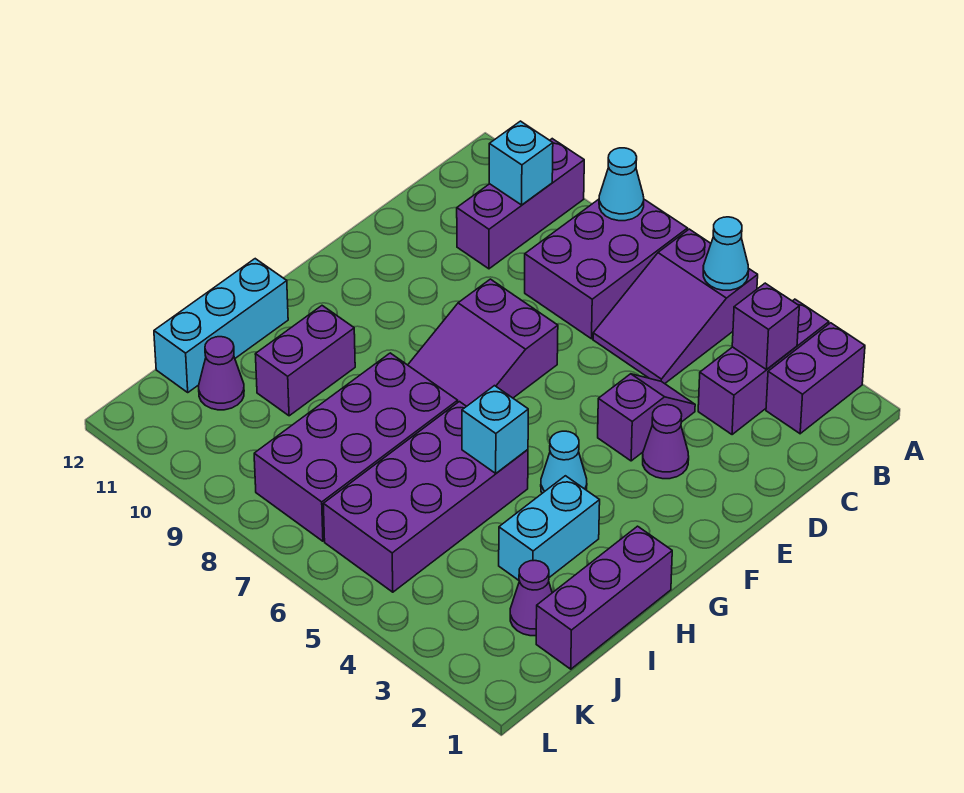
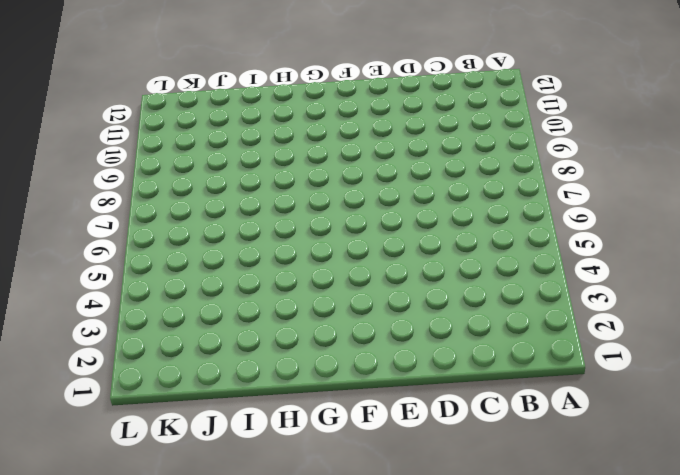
none -> purple 1x2 brick [766,323,865,434]
none -> purple 1x3 brick [698,299,829,435]
none -> purple 2x3 slope [593,229,758,384]

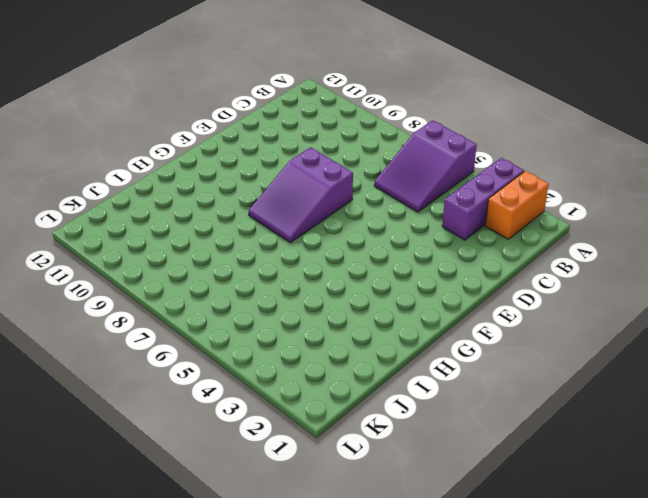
orange 1x2 brick [485,171,549,239] -> purple 1x2 brick [766,323,865,434]
none -> purple 2x3 brick [525,199,688,339]
none -> purple 1x3 brick [457,139,584,269]
none -> purple 1x2 slope [598,374,695,461]

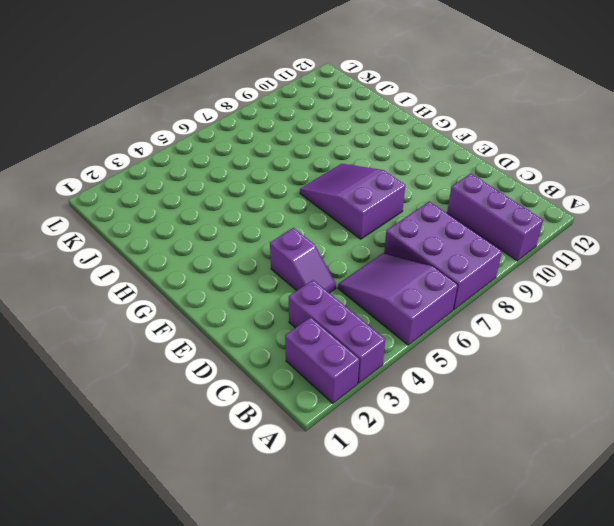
none -> purple 1x1 cone [643,405,689,479]
none -> cyan 1x1 cone [541,431,587,493]
none -> purple 1x3 brick [536,526,672,669]

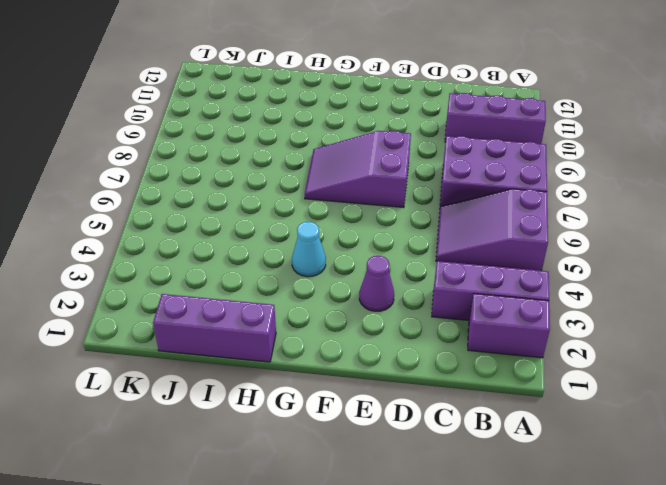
none -> purple 1x2 slope [598,374,695,461]
none -> cyan 1x2 brick [499,476,600,580]
none -> purple 2x4 brick [323,402,528,592]

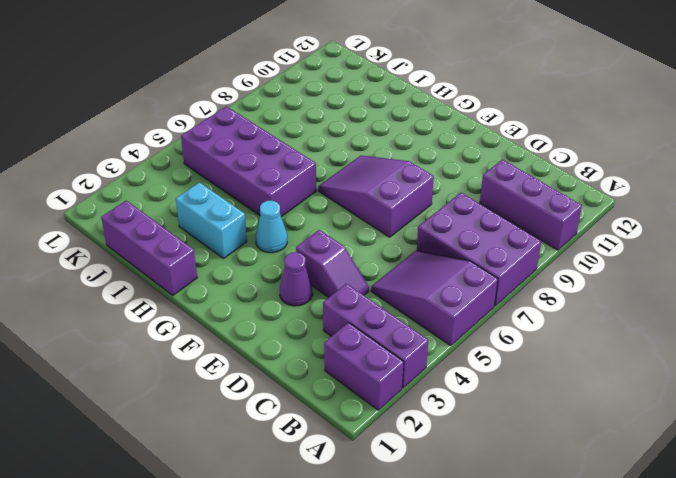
none -> purple 2x4 brick [254,353,458,541]
none -> purple 1x2 brick [255,306,355,416]
none -> cyan 1x3 brick [154,259,288,392]

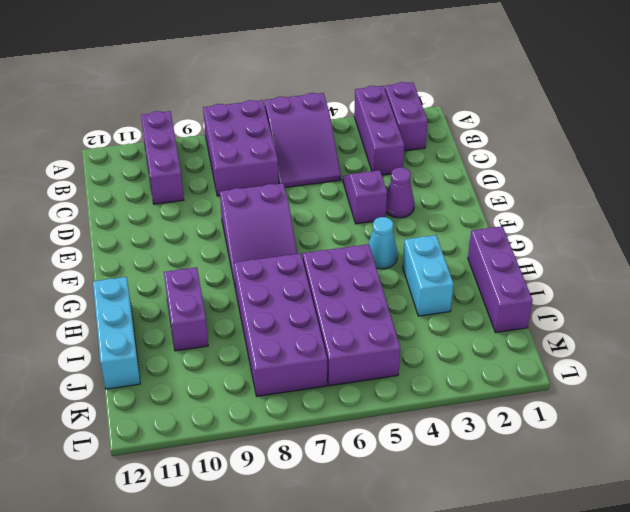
none -> purple 1x1 cone [510,561,552,636]
none -> purple 1x1 cone [199,337,244,410]
none -> cyan 1x1 cone [703,217,749,290]

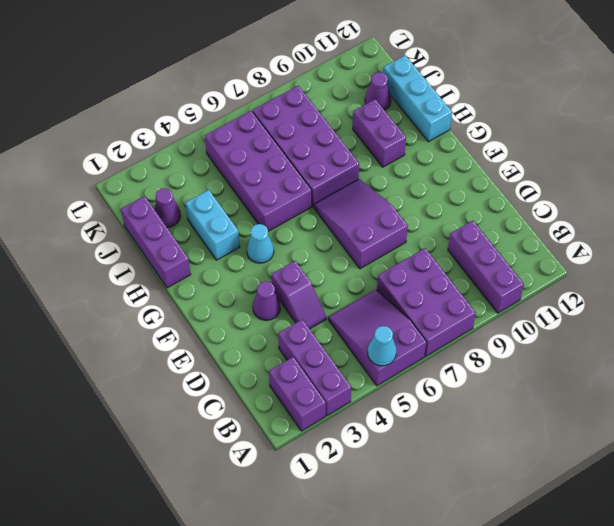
none -> cyan 1x1 cone [599,148,644,221]
none -> purple 1x1 brick [732,283,799,370]
none -> cyan 1x1 brick [489,121,553,205]

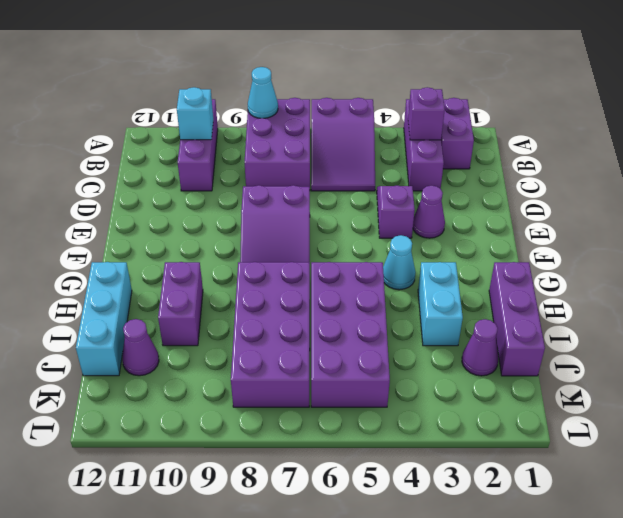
none -> cyan 1x1 cone [703,217,749,290]
none -> cyan 1x1 brick [462,386,528,473]

